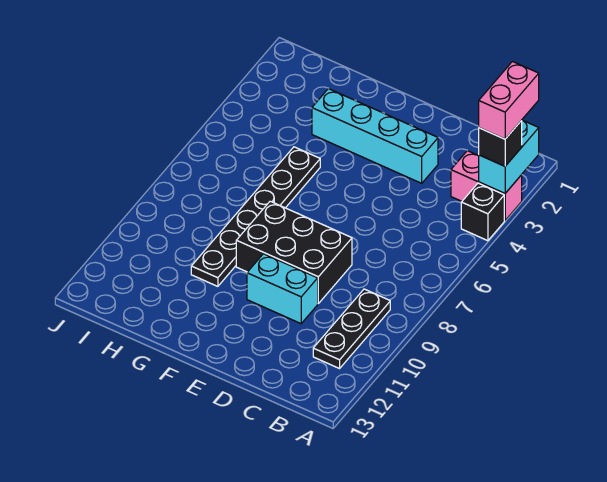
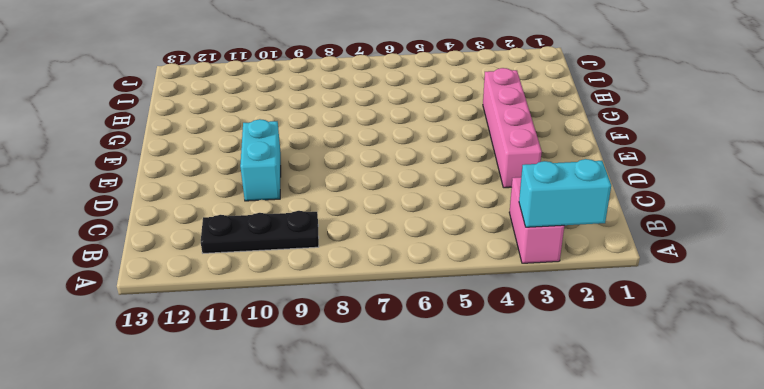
pink 1x4 brick [483,68,542,188] -> cyan 1x4 brick [312,89,438,183]
none -> black 1x1 brick [461,183,504,241]
none -> black 2x3 brick [236,201,352,303]

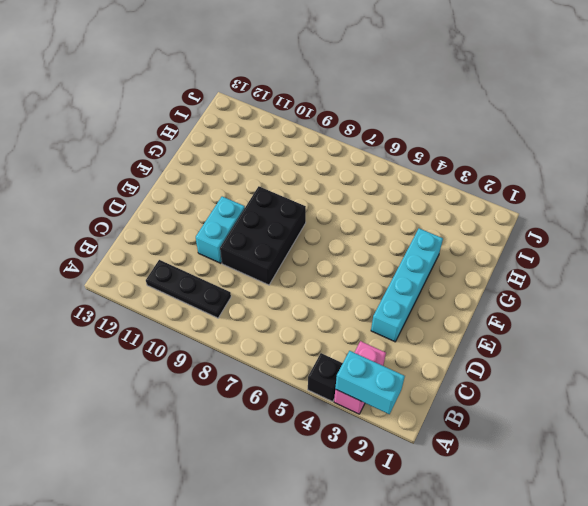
none -> black 1x6 plate [191,147,320,286]
none -> black 1x1 brick [479,121,522,166]

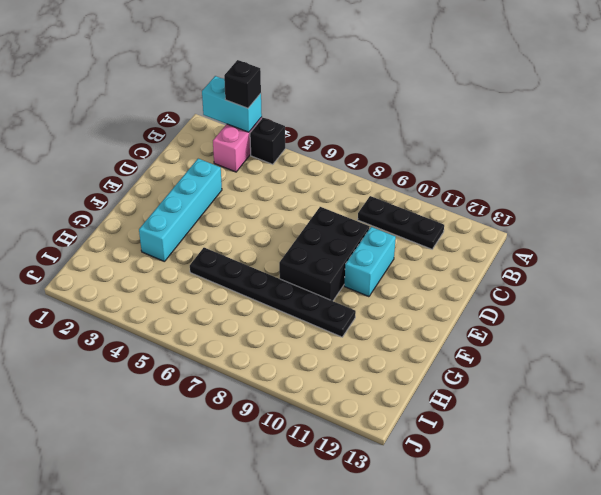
none -> pink 1x2 brick [479,62,539,139]

